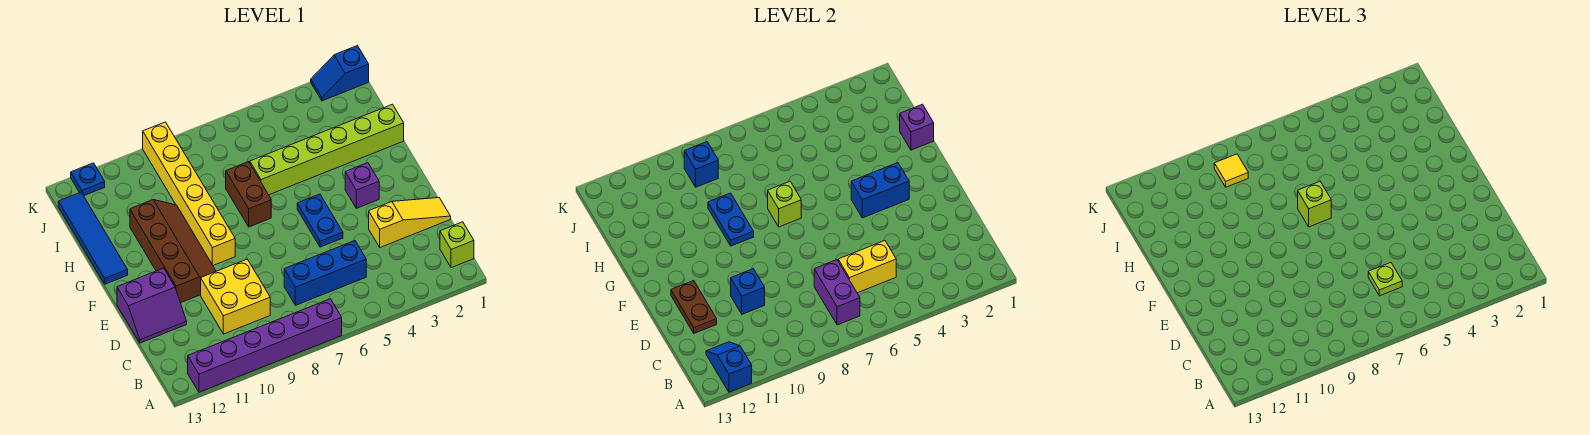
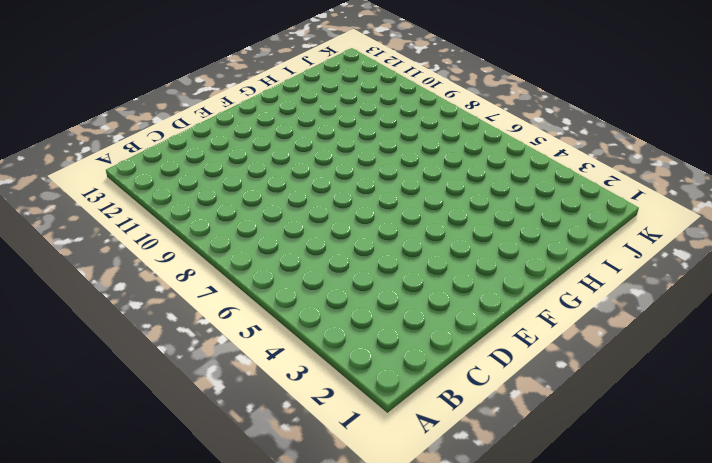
none -> purple 1x6 brick [188,299,342,392]
none -> lime 1x1 brick [440,222,474,268]
none -> blue 1x3 brick [284,241,366,305]

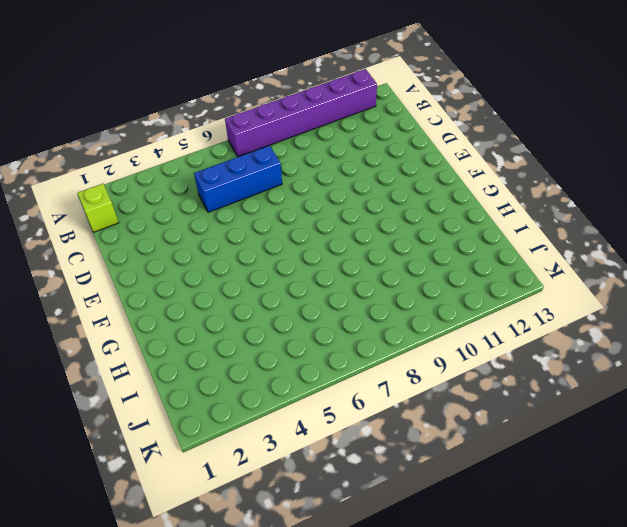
none -> yellow 2x2 brick [201,259,270,334]
none -> yellow 1x3 slope [369,198,451,247]
none -> purple 2x2 slope [117,268,187,343]

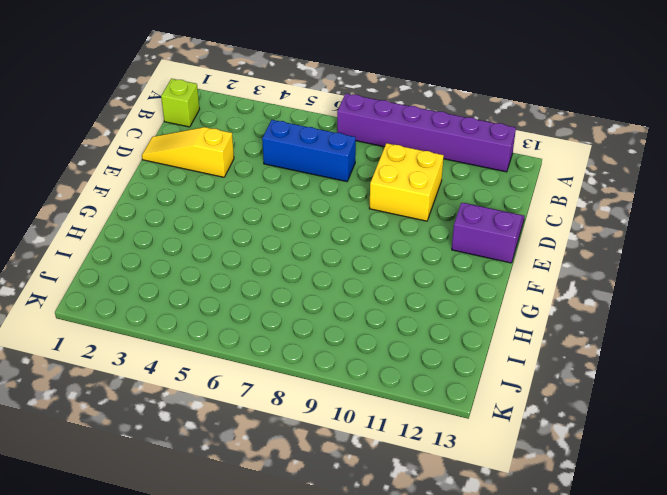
none -> blue 1x2 plate [297,194,343,247]
none -> brown 2x4 slope [130,200,216,303]
none -> purple 1x1 brick [345,163,379,208]

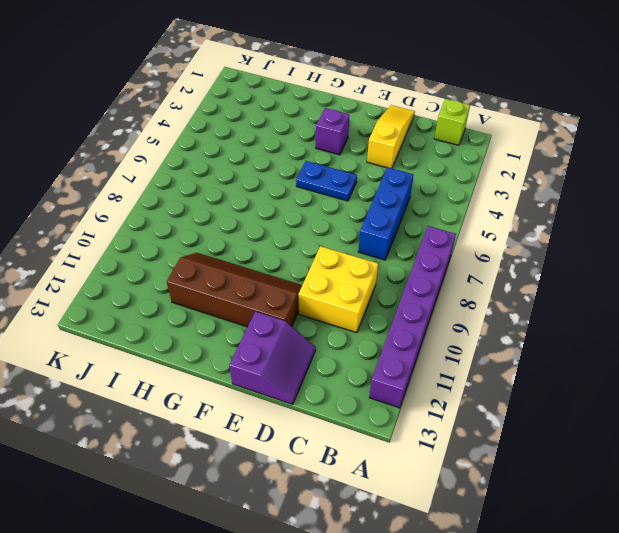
none -> yellow 1x6 brick [143,122,235,265]
none -> brown 1x2 brick [226,162,271,227]
none -> blue 1x4 tile [58,192,128,284]

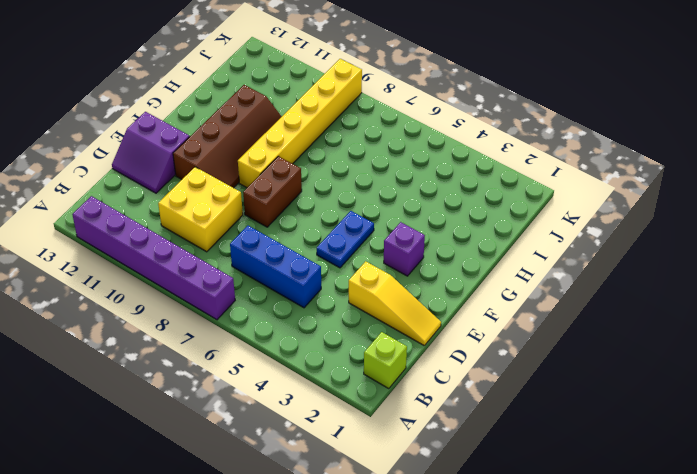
brown 1x2 brick [243,156,302,227] -> brown 1x2 brick moved to [226,162,271,227]
none -> blue 1x4 tile [58,192,128,284]
none -> lime 1x6 brick [250,104,404,195]
none -> blue 1x2 slope [311,46,369,101]

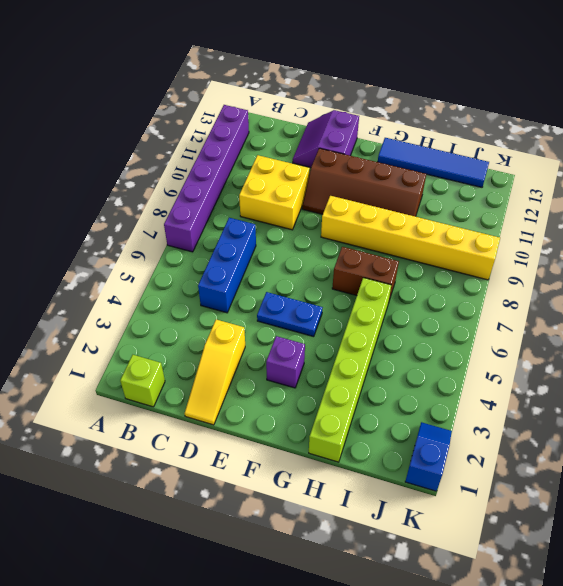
none -> blue 1x1 plate [71,163,105,196]
none -> blue 1x2 slope [706,342,752,392]
none -> purple 1x2 brick [814,260,860,325]

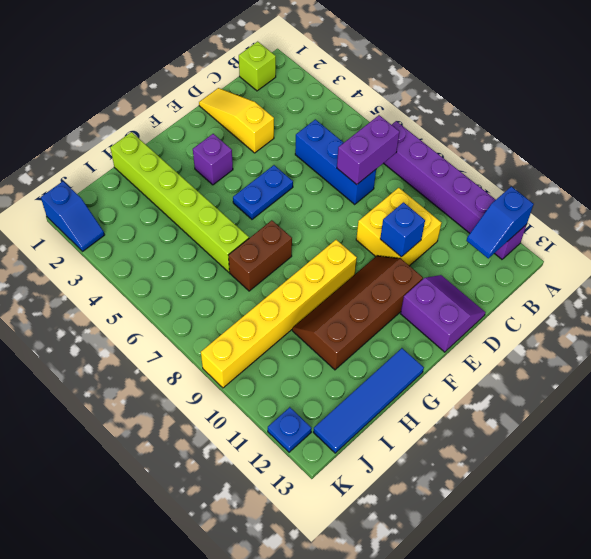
none -> yellow 1x2 brick [838,241,896,293]
none -> brown 1x2 plate [671,281,717,333]
none -> blue 1x2 brick [851,163,909,218]

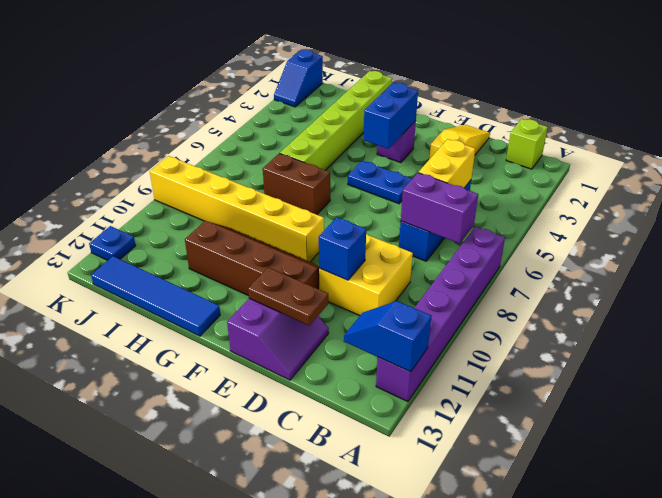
none -> lime 1x1 brick [768,181,801,227]
none -> blue 1x2 plate [708,193,754,246]
none -> purple 1x1 brick [900,104,934,150]

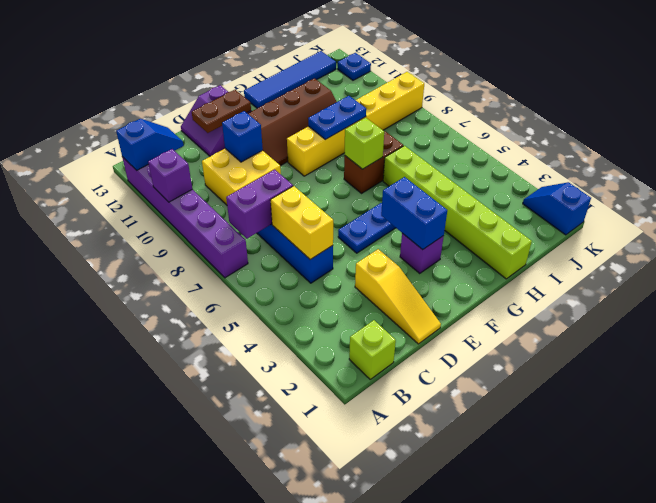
purple 1x1 brick [148,149,192,202] -> purple 1x1 brick moved to [900,104,934,150]
none -> blue 1x1 brick [684,142,718,187]
none -> lime 1x1 plate [1368,263,1402,296]
none -> lime 1x1 brick [1298,181,1331,227]

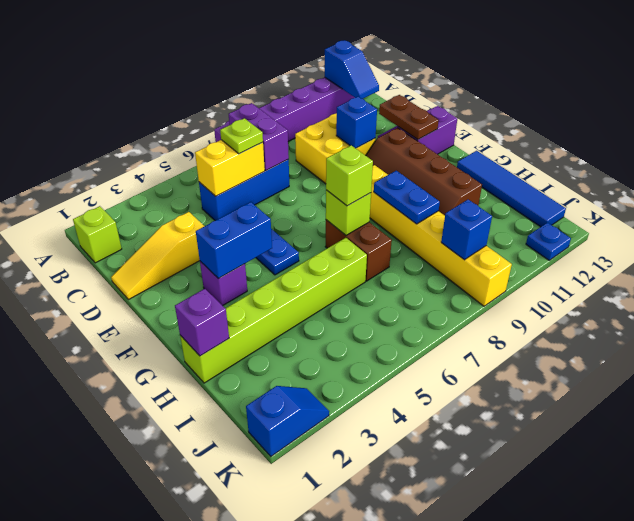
none -> yellow 1x1 tile [1214,154,1248,187]

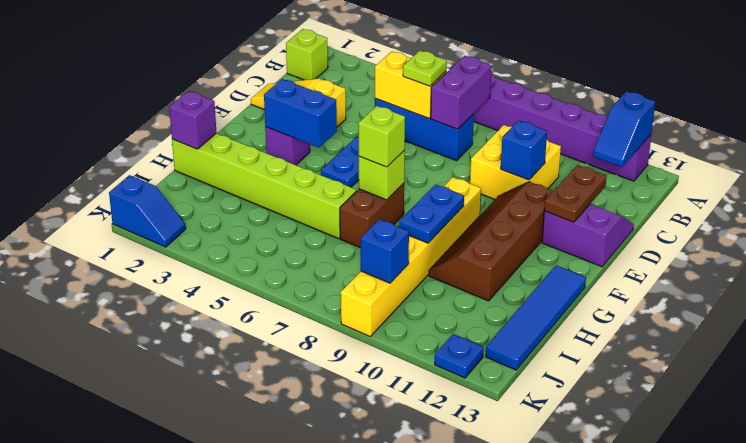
none -> yellow 1x1 tile [1214,154,1248,187]

